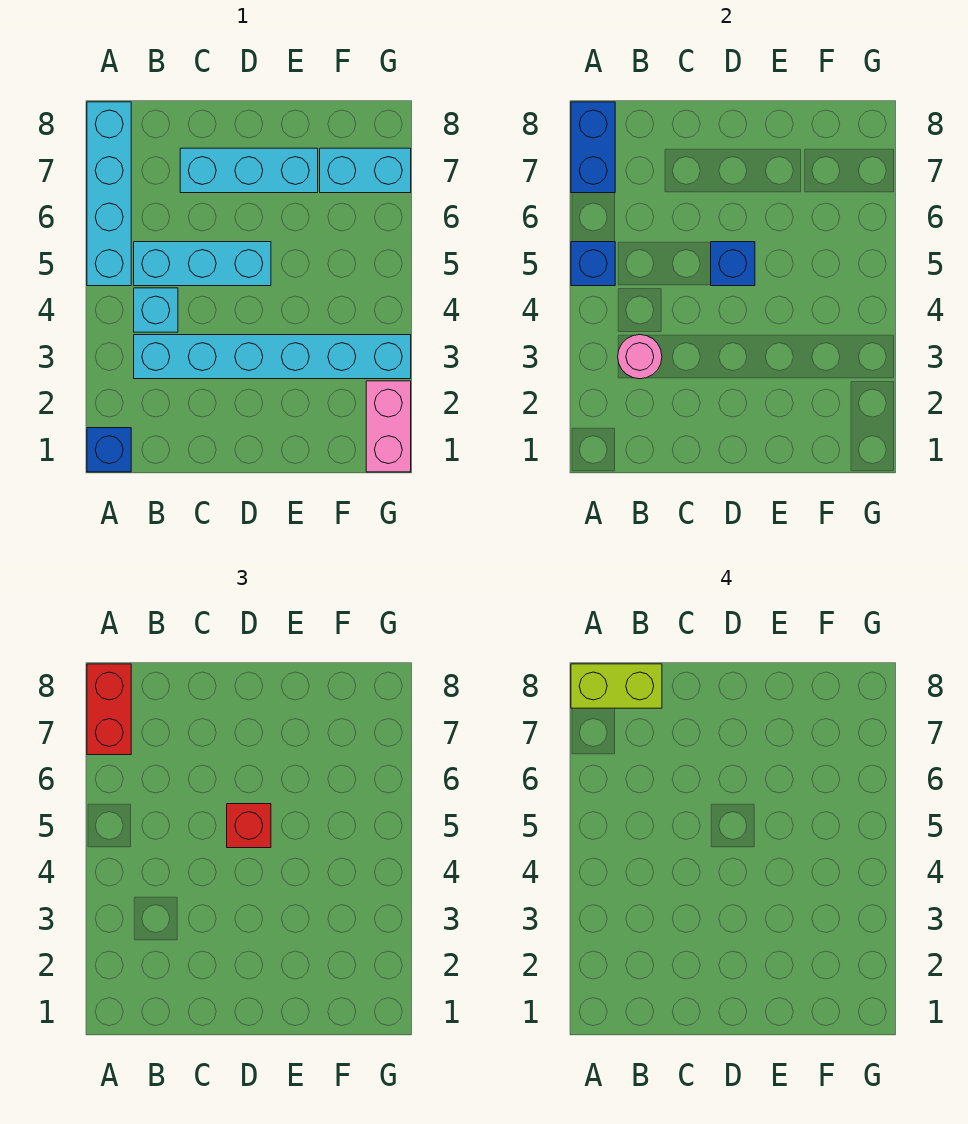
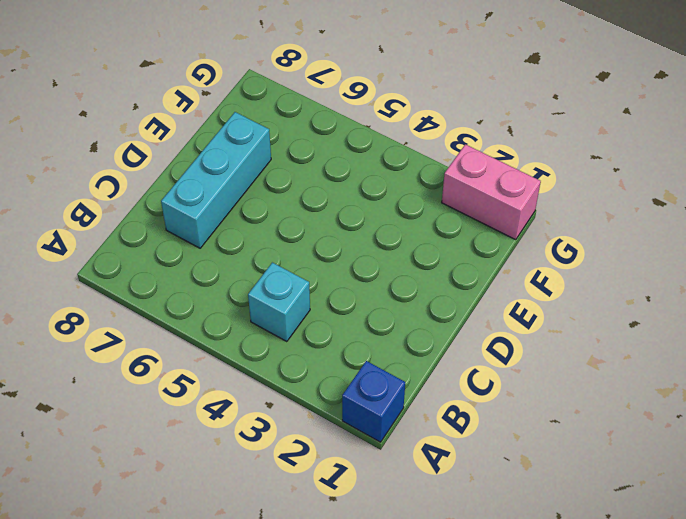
none -> cyan 1x4 brick [87,102,131,286]
none -> cyan 1x6 brick [134,335,411,379]
none -> cyan 1x3 brick [134,242,271,286]

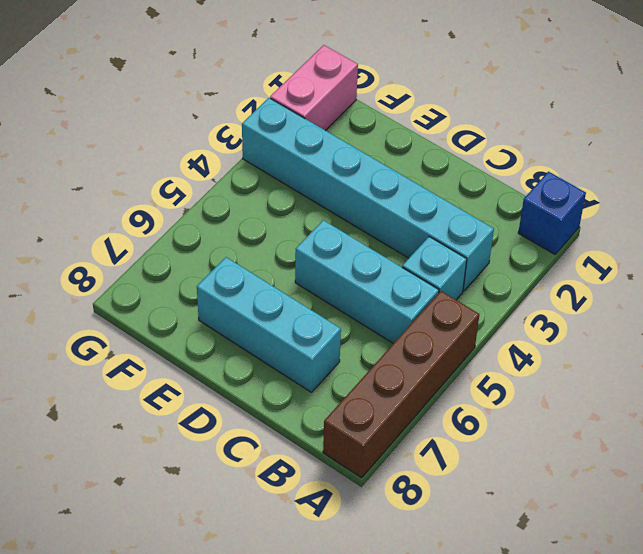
brown 1x4 brick [323,291,479,478] -> cyan 1x4 brick [87,102,131,286]
none -> cyan 1x2 brick [320,148,411,193]
none -> blue 1x1 brick [571,242,615,286]
none -> blue 1x2 brick [571,102,615,193]

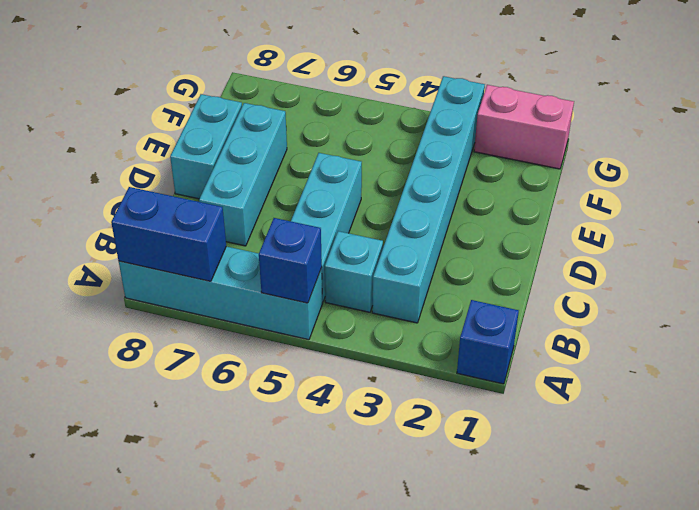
cyan 1x2 brick [170,94,242,199] -> cyan 1x2 brick moved to [320,148,411,193]
none -> pink 1x1 round brick [618,335,662,379]
none -> blue 1x1 brick [711,242,755,286]
none -> red 1x2 brick [87,664,131,755]

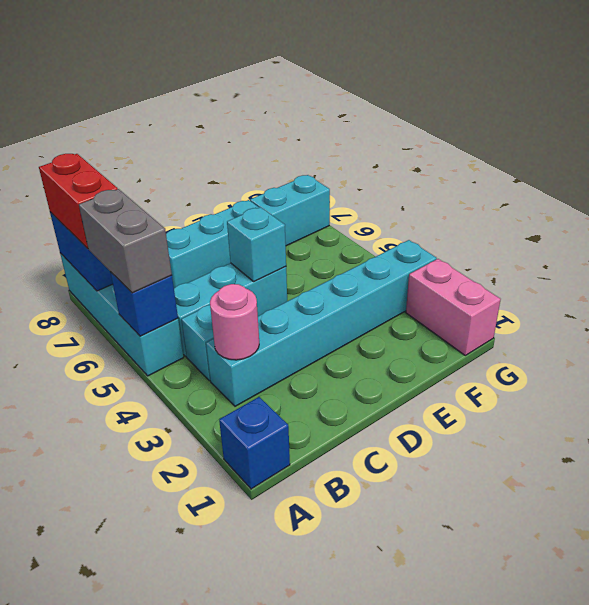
grey 1x2 brick [79,189,172,293] -> none
cyan 1x1 brick [227,207,286,281] -> blue 1x1 brick [711,242,755,286]
none -> red 1x1 brick [227,804,271,848]
none -> lime 1x2 brick [571,664,662,708]

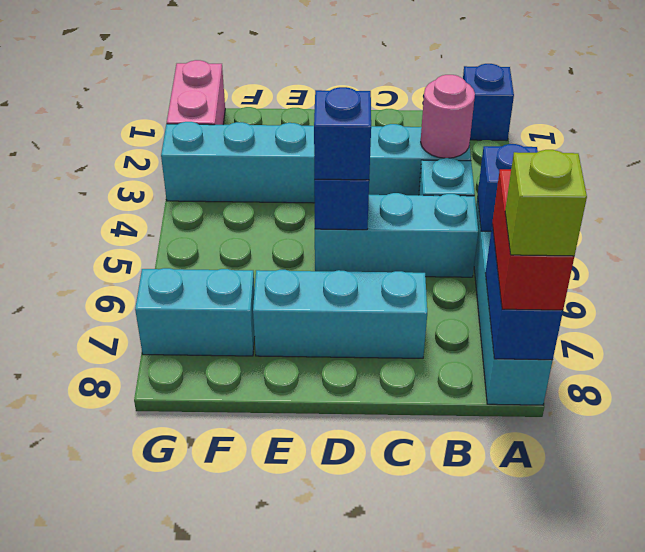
lime 1x1 brick [505,150,587,256] -> lime 1x2 brick [571,664,662,708]
blue 1x1 brick [314,87,371,180] -> red 1x1 brick [227,804,271,848]

